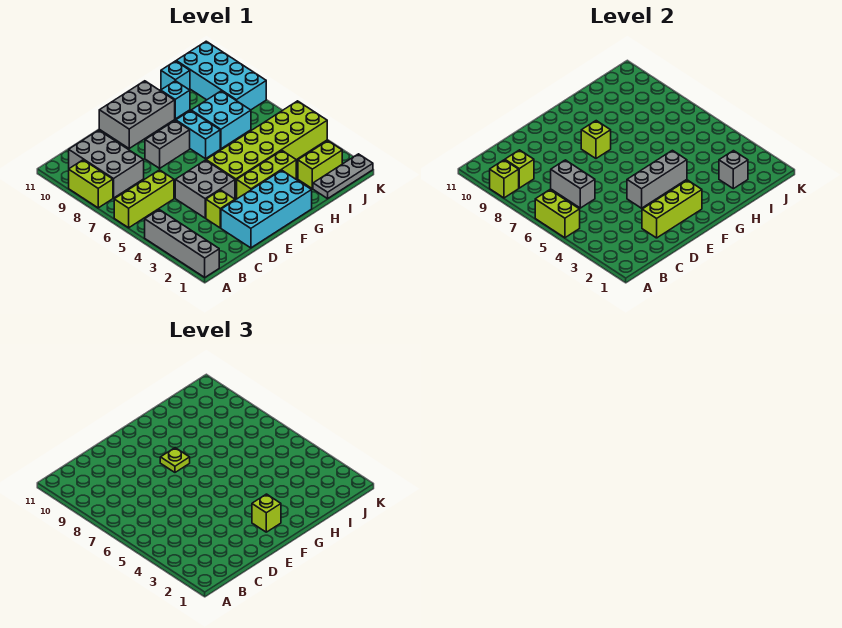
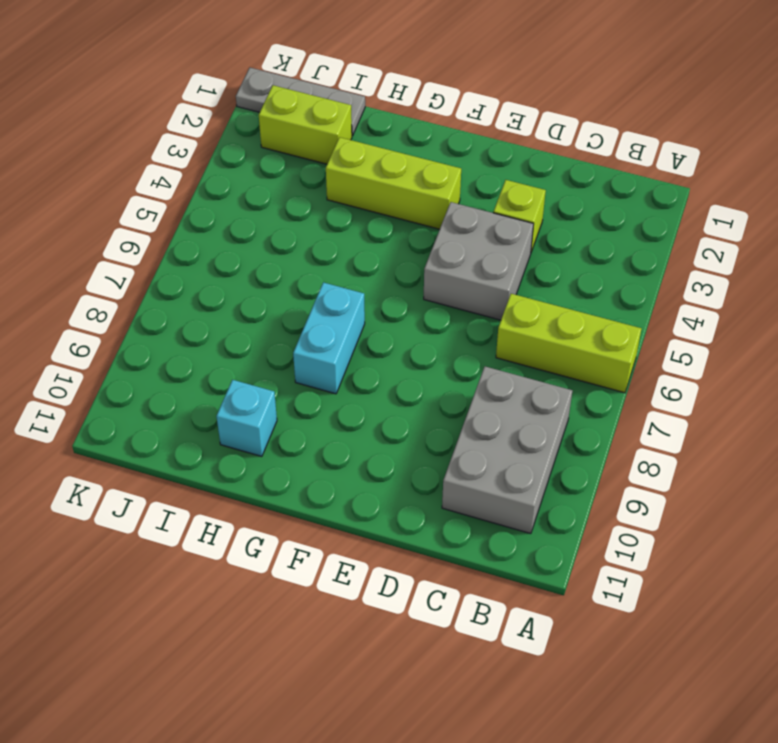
none -> grey 1x4 brick [145,210,219,278]
none -> lime 1x2 brick [69,160,113,208]
none -> cyan 2x4 brick [221,170,312,248]

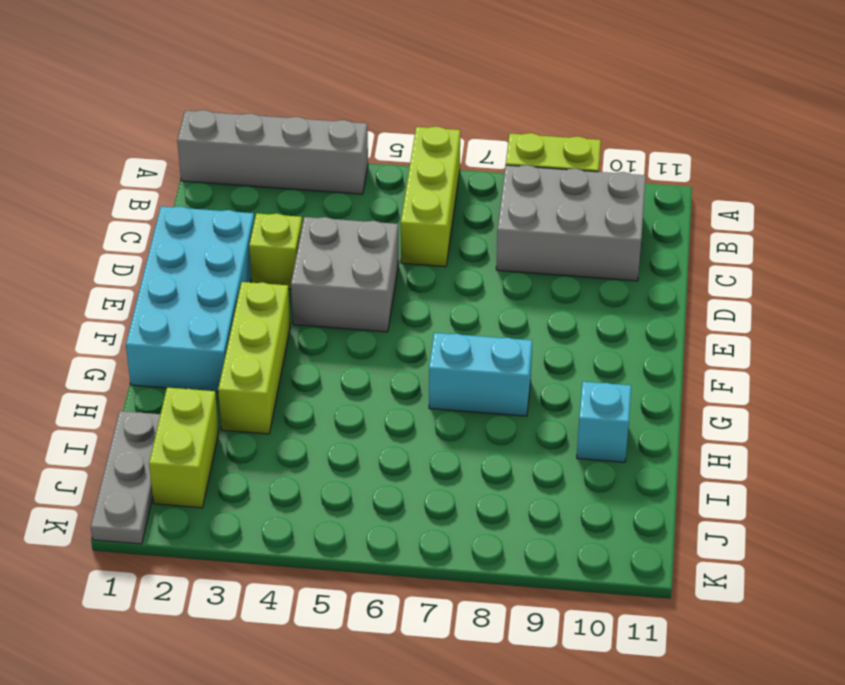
none -> grey 1x2 brick [145,121,190,168]
none -> grey 2x3 brick [99,81,175,148]
none -> lime 2x6 brick [206,101,327,198]

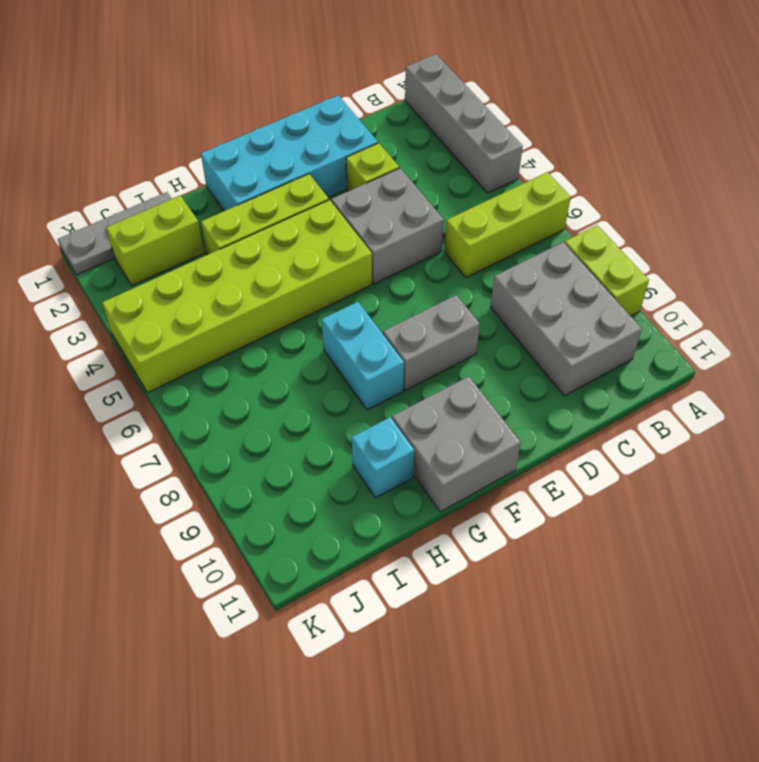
grey 2x2 brick [392,376,521,512] -> grey 2x3 brick [99,81,175,148]
none -> cyan 2x2 brick [191,91,251,149]
none -> cyan 1x1 brick [161,61,190,90]
none -> cyan 2x4 brick [176,41,266,110]

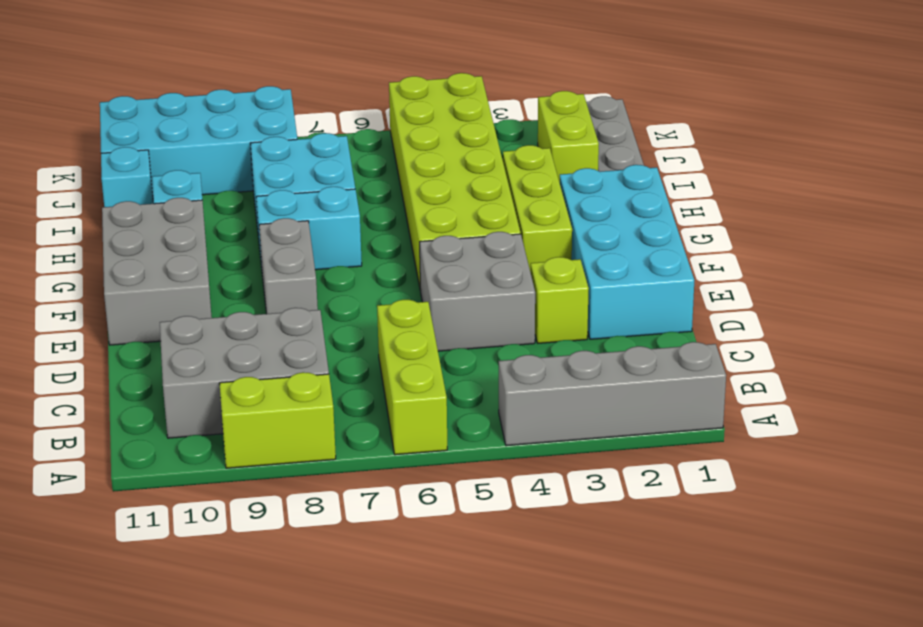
none -> lime 1x2 brick [535,190,580,238]
none -> lime 1x1 brick [490,160,519,198]
none -> lime 1x1 brick [505,150,534,188]

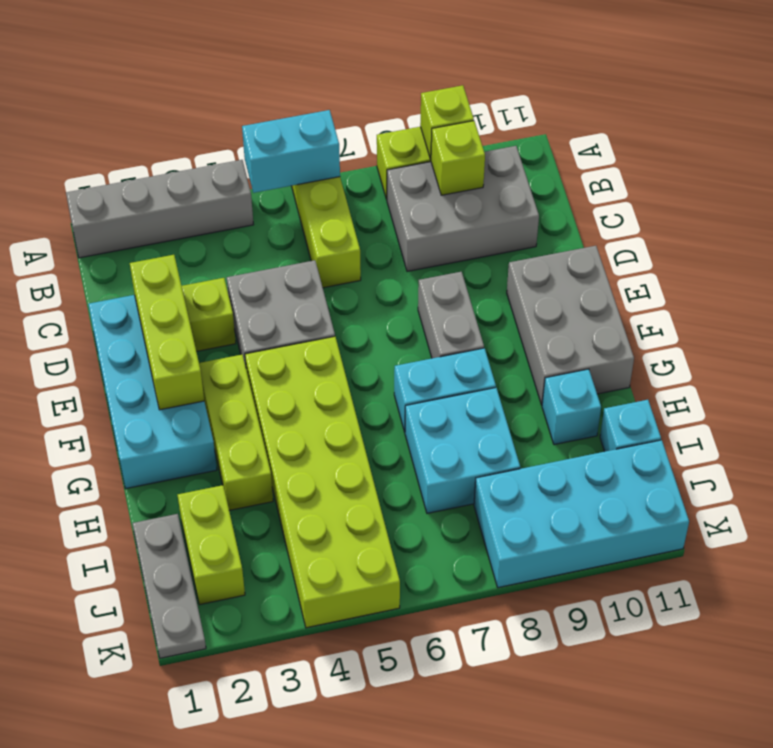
cyan 1x2 brick [242,110,340,193] -> lime 1x2 brick [535,190,580,238]
none -> grey 1x2 brick [551,160,595,208]
none -> grey 1x3 brick [627,150,687,208]
none -> lime 1x1 brick [581,121,611,158]

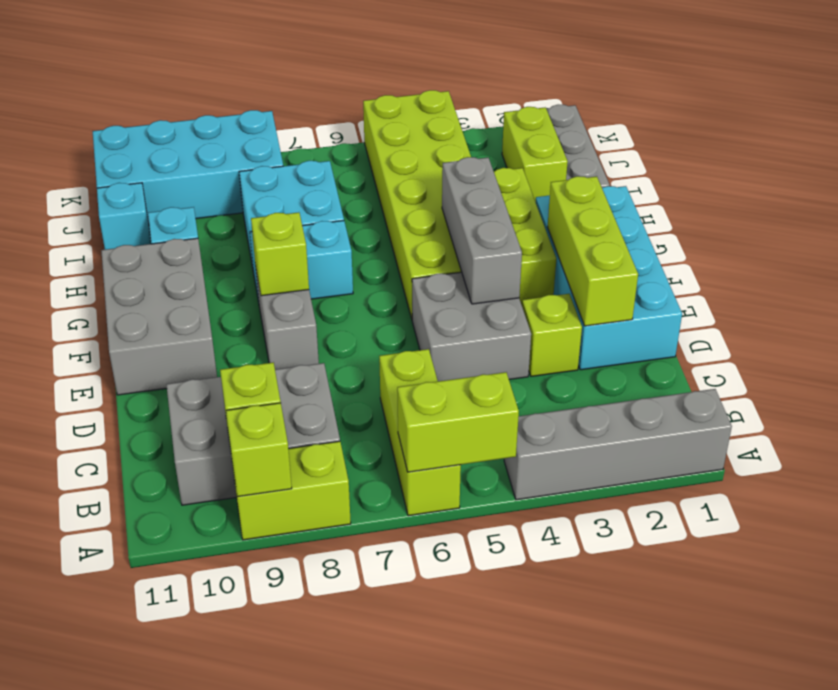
none -> grey 1x2 brick [551,160,595,208]
none -> grey 1x1 brick [719,151,748,189]
none -> lime 1x1 brick [252,494,281,532]

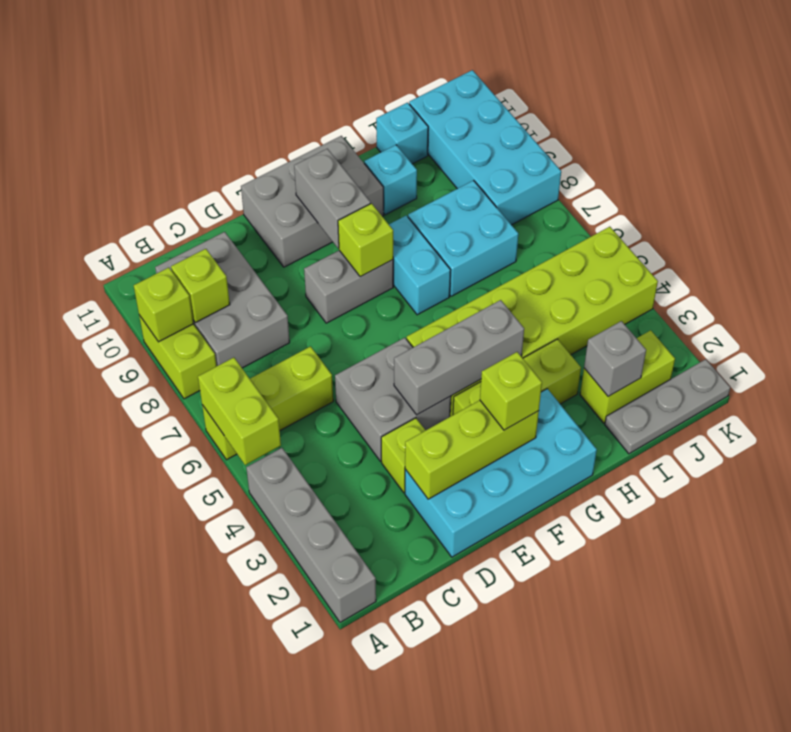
grey 1x2 brick [294,149,371,248] -> grey 1x2 brick moved to [551,160,595,208]
none -> lime 1x1 plate [160,448,190,472]

